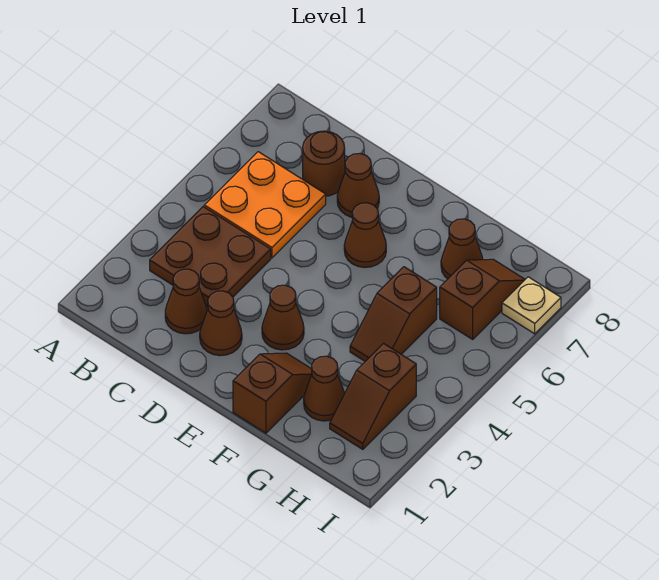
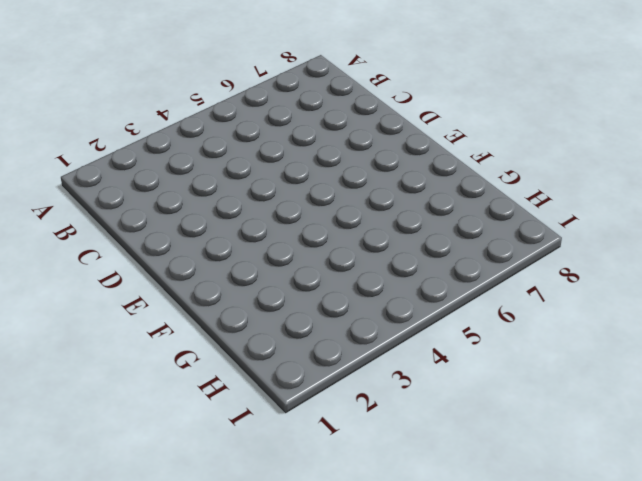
none -> brown 2x2 plate [150,207,271,307]
none -> orange 2x2 plate [204,152,326,258]
none -> brown 1x1 cone [165,269,207,334]

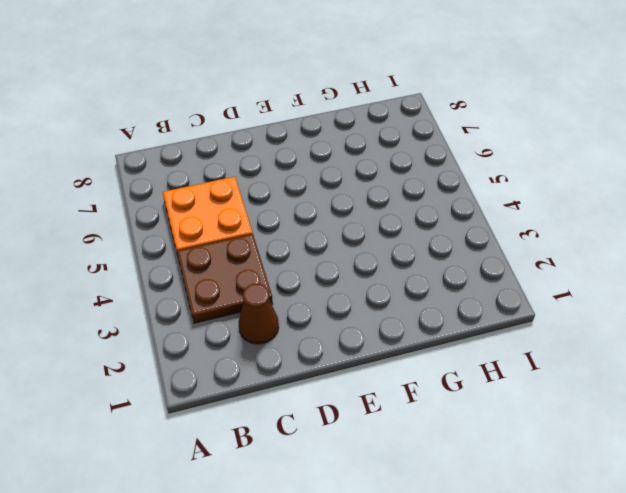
none -> brown 1x1 round brick [303,131,345,196]
none -> brown 1x1 cone [200,291,242,356]
none -> brown 1x1 cone [337,154,379,217]

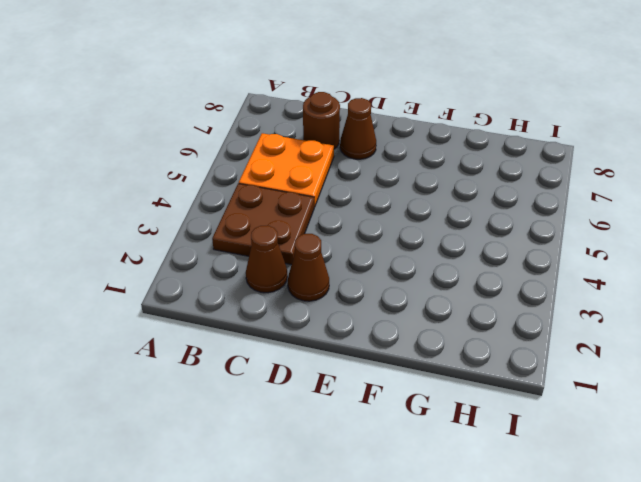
none -> brown 1x1 cone [262,285,304,350]
none -> brown 1x1 cone [344,203,386,267]
none -> brown 1x2 slope [233,353,312,433]

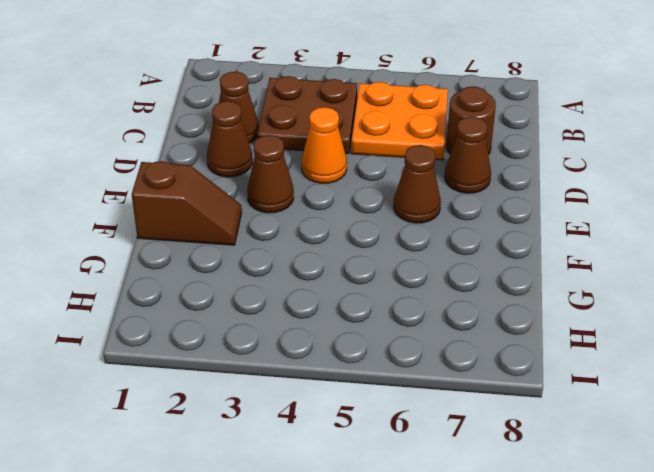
orange 1x1 cone [302,107,347,183] -> none
none -> brown 1x1 cone [304,356,345,421]
none -> brown 1x2 slope [350,267,437,361]
none -> brown 1x1 cone [441,219,483,279]

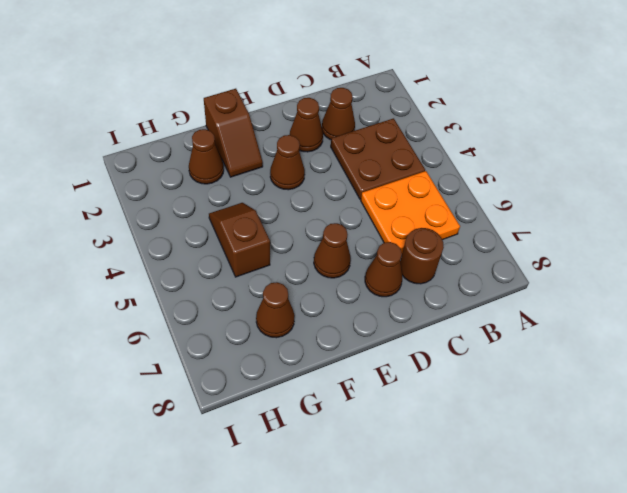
none -> brown 1x2 slope [330,343,416,449]
none -> brown 1x2 slope [440,259,525,339]
none -> tan 1x1 plate [502,277,561,334]

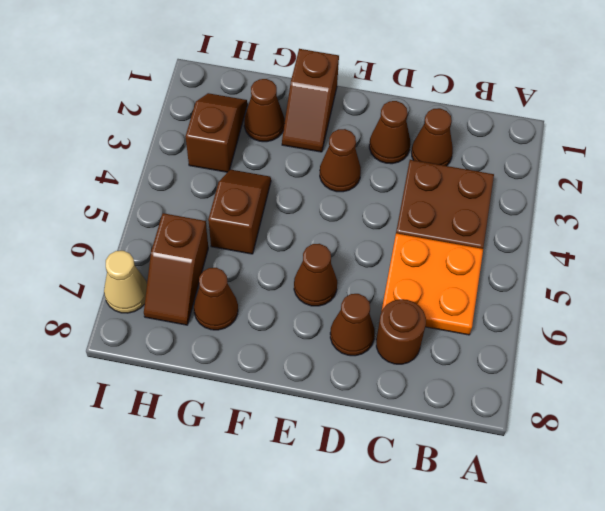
tan 1x1 cone [104,251,147,313] -> tan 1x1 plate [502,277,561,334]

